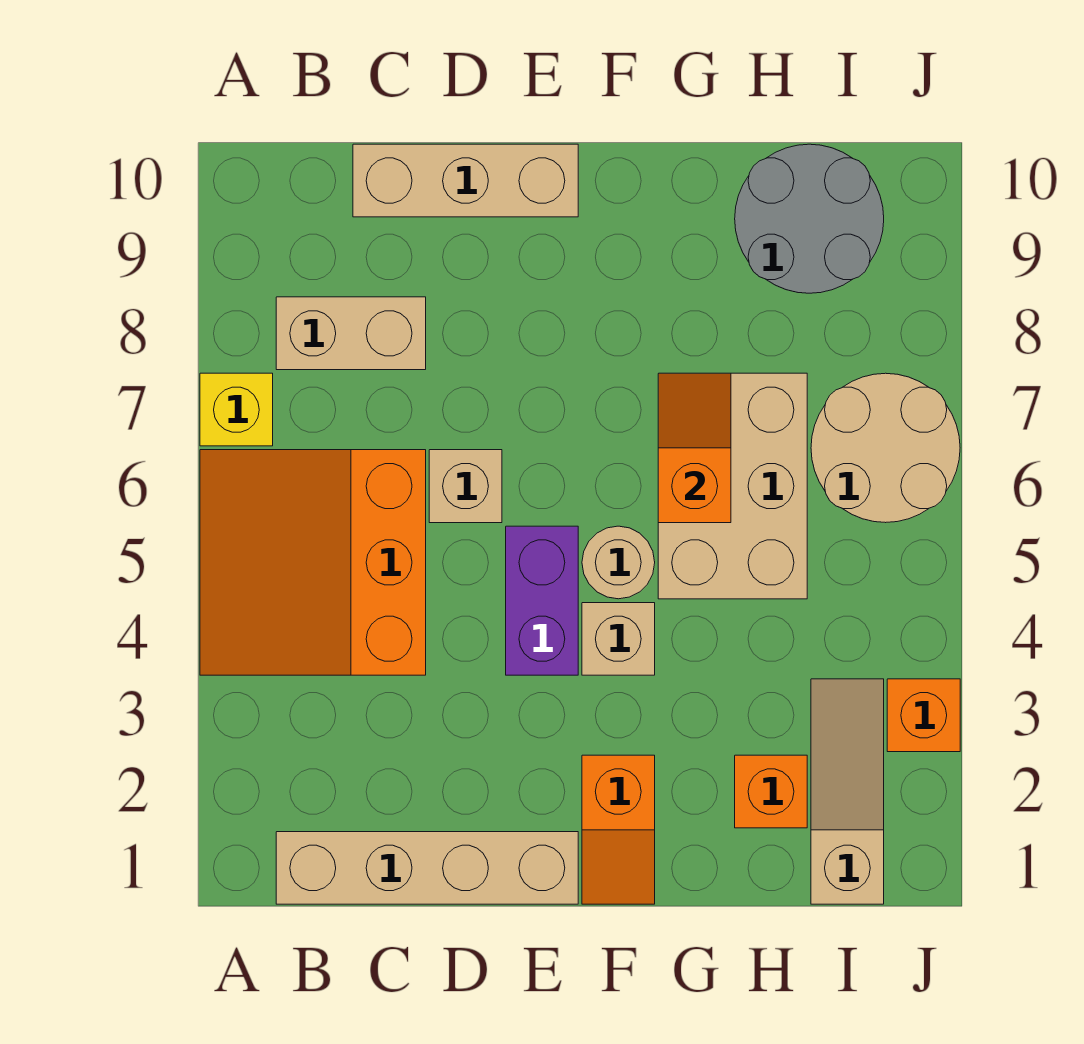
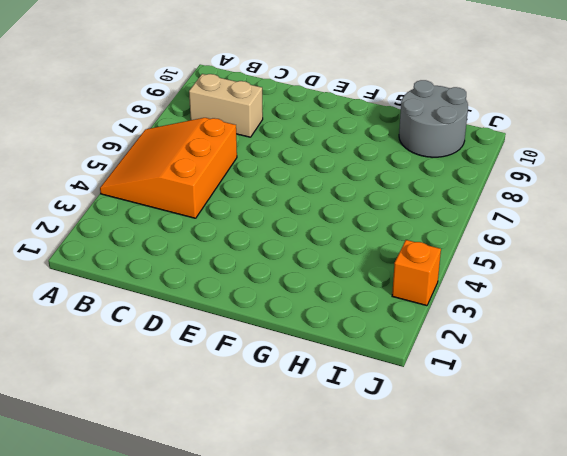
none -> yellow 1x1 brick [200,373,273,446]
none -> tan 1x4 brick [276,832,578,904]
none -> tan 1x3 brick [353,144,578,217]

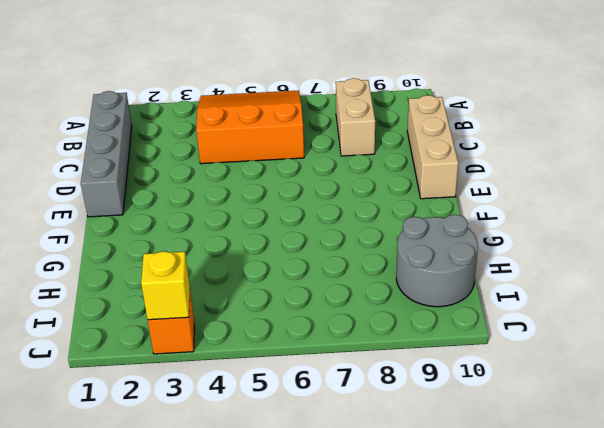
grey 1x4 brick [81,91,132,217] -> tan 1x4 brick [276,832,578,904]
yellow 1x1 brick [141,251,190,320] -> yellow 1x1 brick moved to [200,373,273,446]
none -> tan 1x1 brick [429,450,502,523]
none -> purple 1x2 brick [506,526,578,675]
none -> orange 1x2 slope [582,755,655,904]

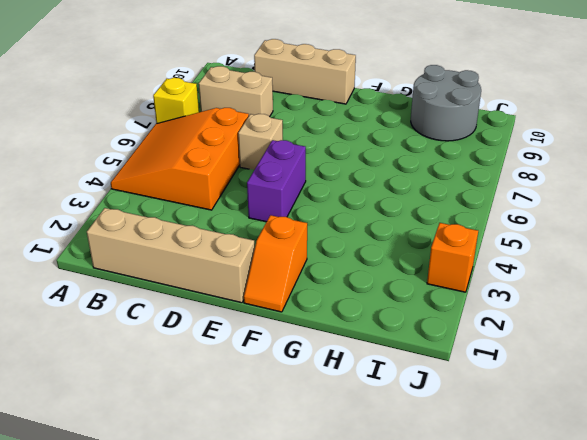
none -> tan 1x1 brick [582,603,655,675]
none -> tan 1x1 round brick [582,526,655,599]
none -> tan 2x3 brick [658,373,807,599]

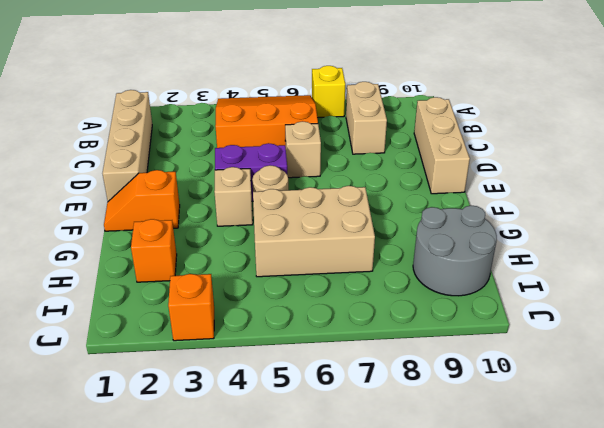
none -> tan 1x3 slope [811,679,884,904]
none -> tan 2x2 round brick [811,373,960,523]
none -> orange 1x2 slope [658,373,731,523]

